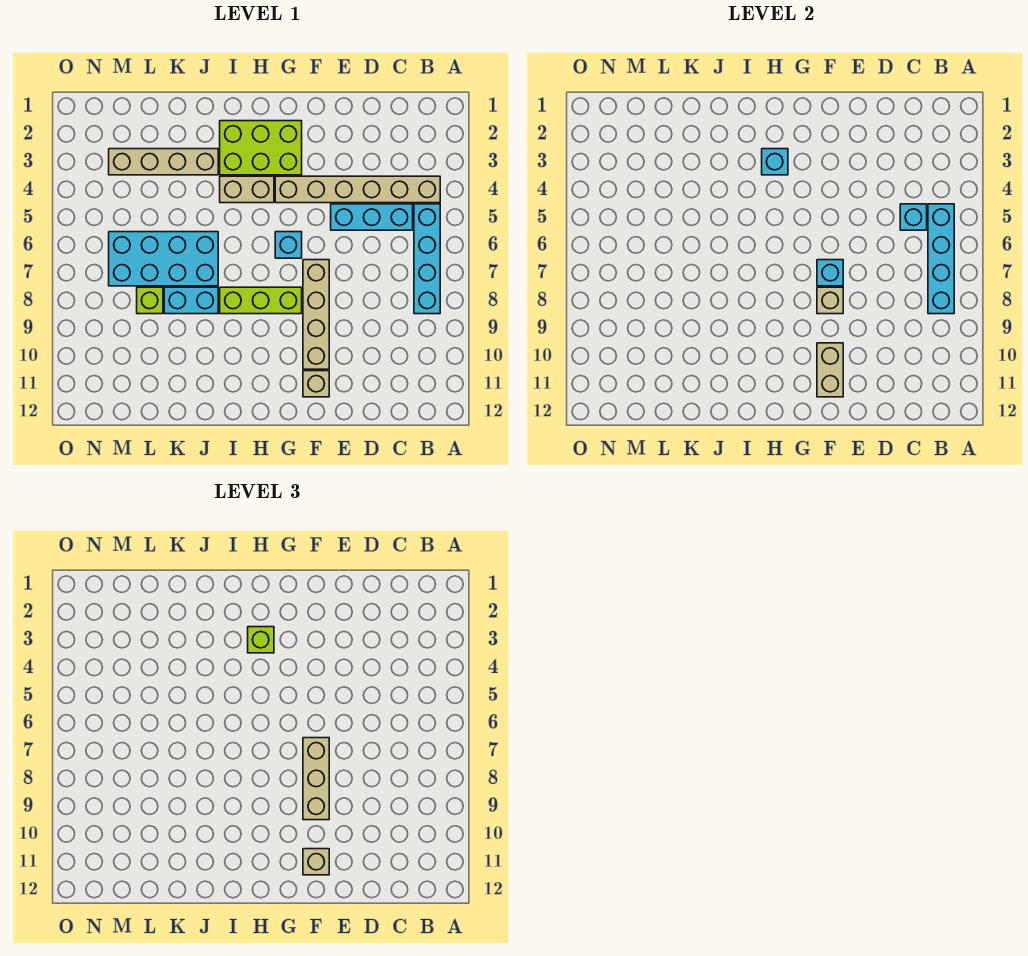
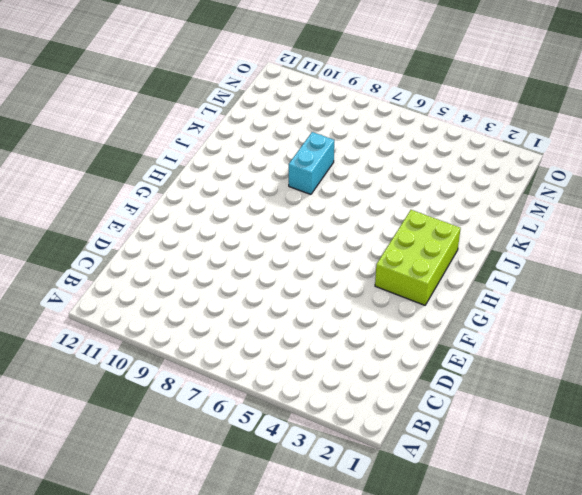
none -> tan 1x6 brick [275,176,440,203]
none -> cyan 1x4 brick [414,204,440,314]
none -> cyan 1x3 brick [331,204,413,230]

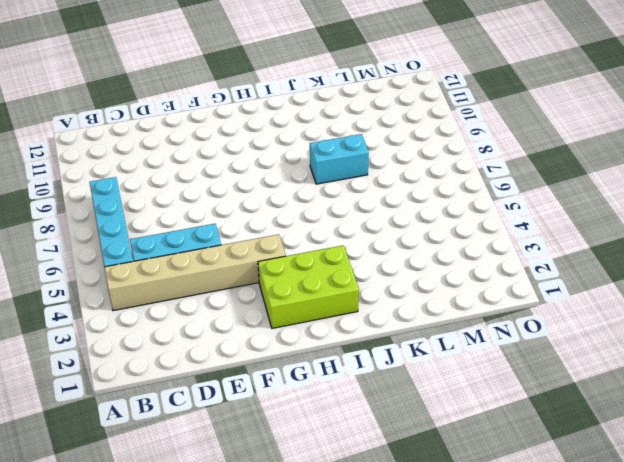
none -> tan 1x4 brick [303,260,329,369]
none -> tan 1x1 brick [303,371,329,397]
none -> cyan 1x1 brick [275,232,302,258]

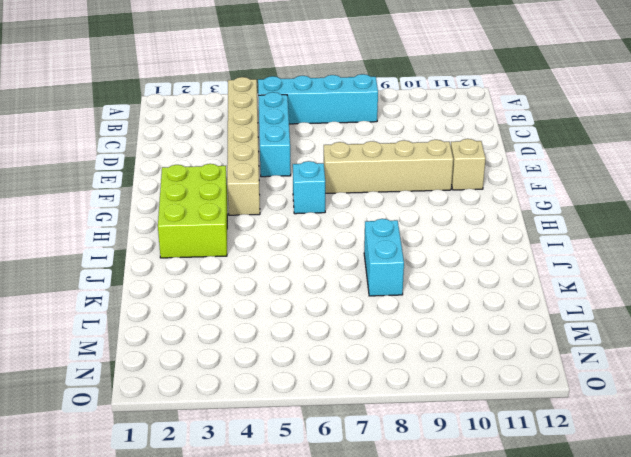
none -> lime 1x3 brick [220,287,302,314]
none -> tan 1x2 brick [220,176,274,203]
none -> tan 1x4 brick [109,149,218,175]

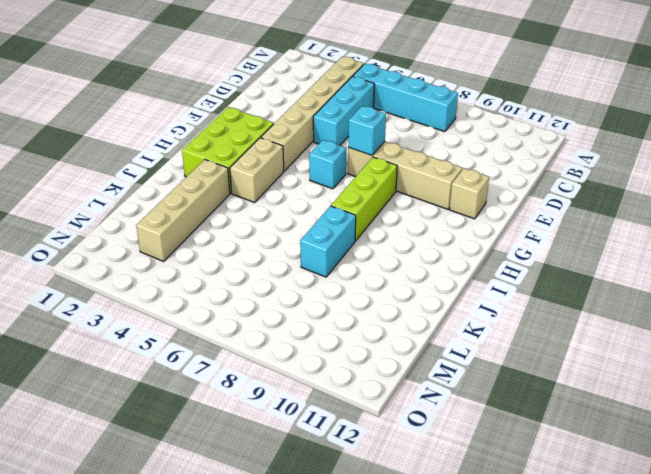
none -> cyan 2x4 brick [109,232,218,286]
none -> lime 1x1 brick [137,287,163,314]
none -> cyan 1x4 brick [928,204,954,314]

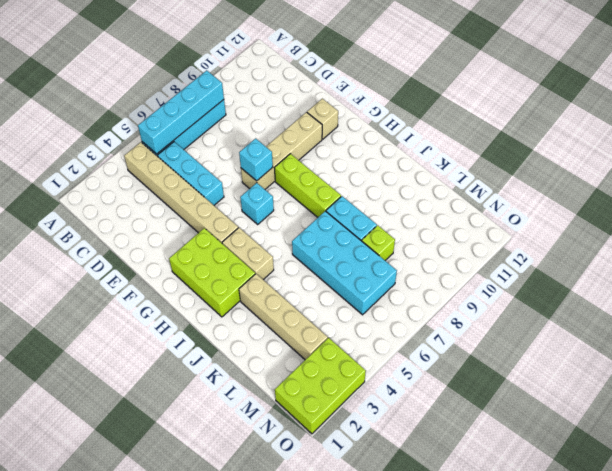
lime 2x3 brick [275,338,366,434] -> none
none -> cyan 1x1 brick [900,204,927,230]
none -> tan 1x1 brick [817,287,843,314]
none -> tan 1x2 brick [817,343,843,397]

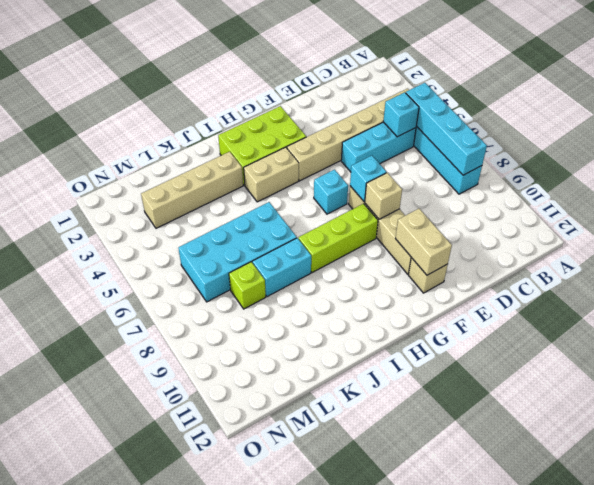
none -> cyan 1x1 brick [762,149,788,175]
none -> tan 1x3 brick [303,738,329,820]
none -> tan 1x1 brick [303,849,329,875]

